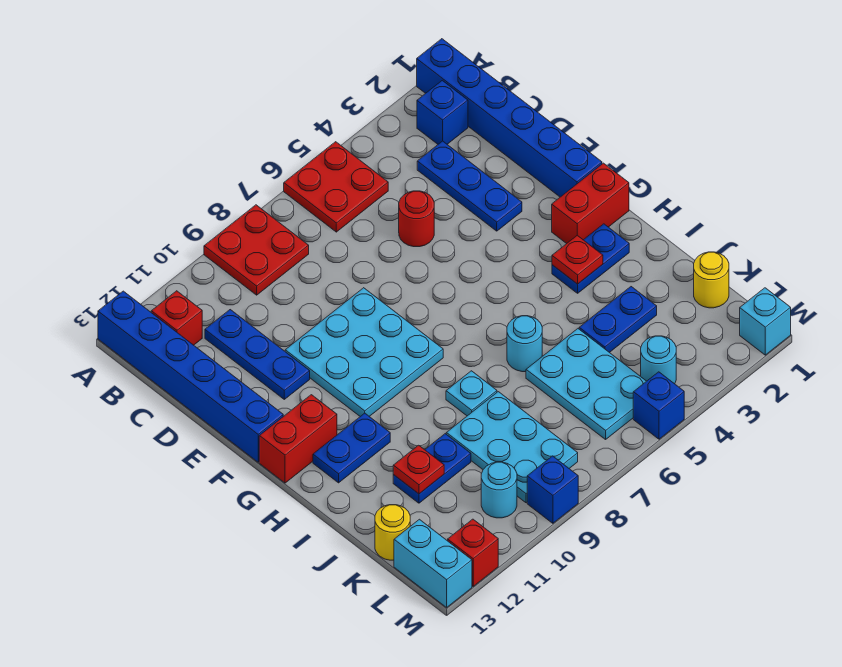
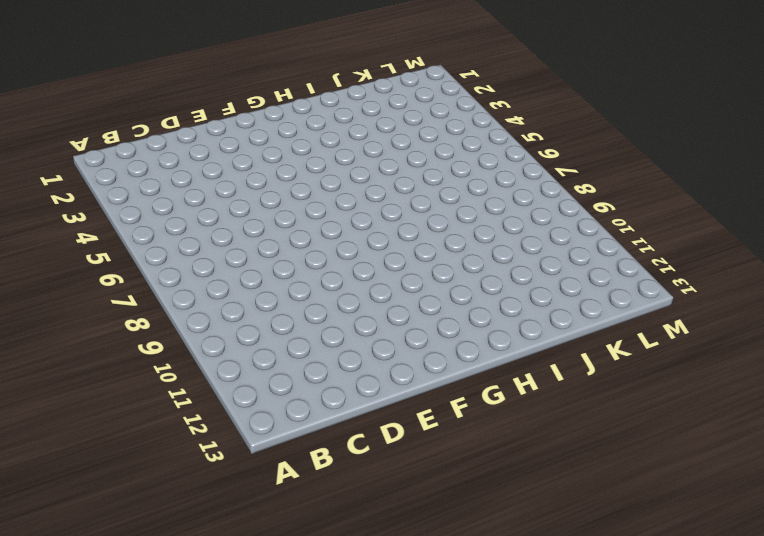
none -> blue 1x6 brick [417,39,602,197]
none -> red 2x2 plate [284,142,388,232]
none -> red 2x2 plate [204,205,309,295]
none -> blue 1x6 brick [98,291,283,462]

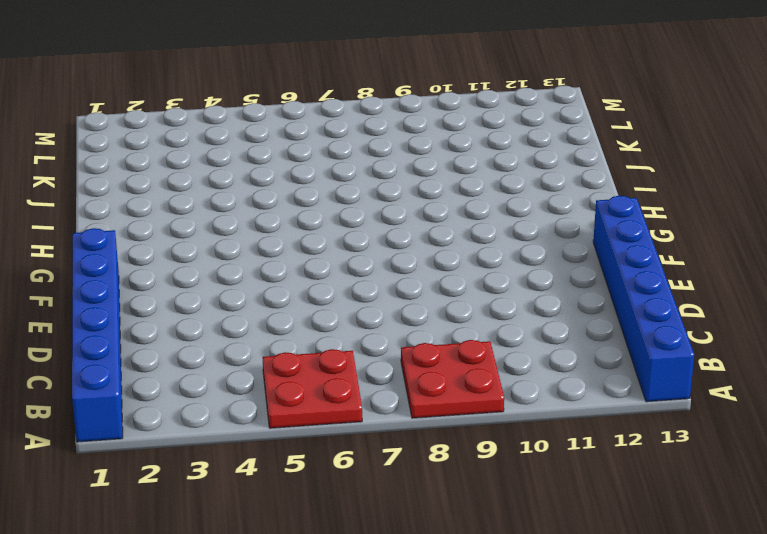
none -> blue 1x1 brick [417,80,468,144]
none -> red 1x1 brick [151,291,202,345]
none -> blue 1x3 plate [417,141,522,231]
none -> blue 1x3 plate [205,310,310,399]

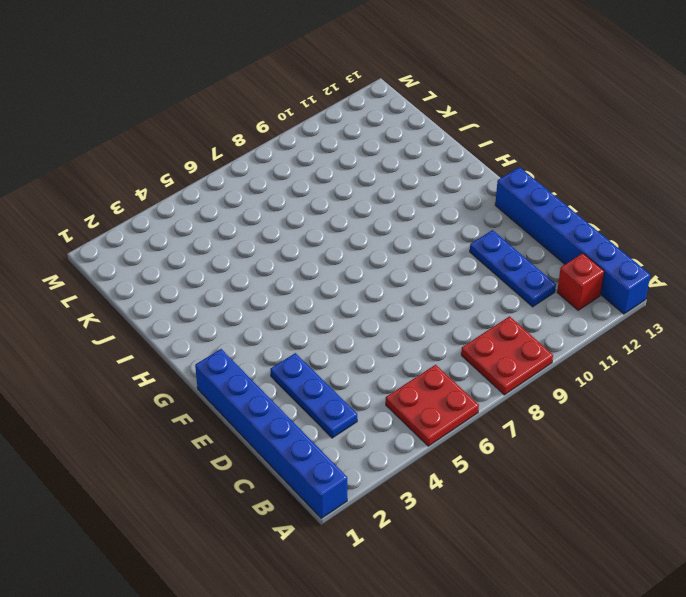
none -> blue 1x1 brick [417,80,468,144]
none -> red 1x1 round brick [399,191,434,247]
none -> cyan 3x3 plate [285,288,443,416]
none -> red 1x2 brick [552,163,629,244]

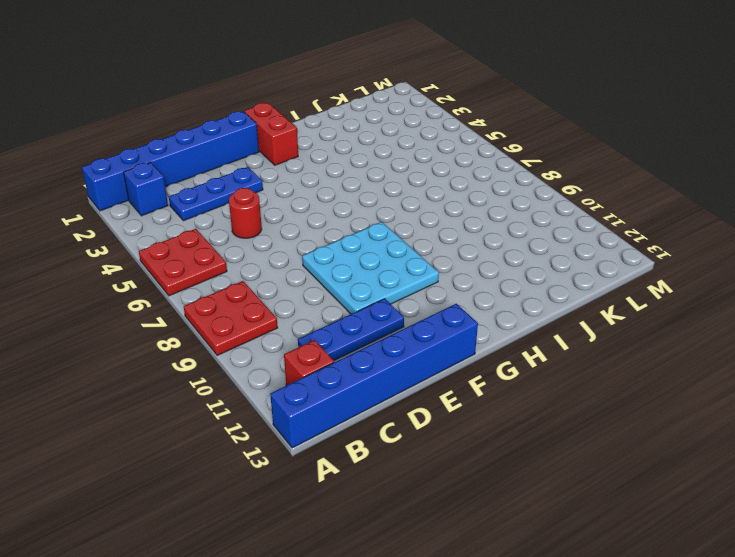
none -> red 1x2 brick [259,395,337,483]
none -> blue 1x2 plate [552,224,629,293]
none -> blue 1x2 plate [313,413,390,483]
none -> cyan 1x1 round brick [507,316,542,372]

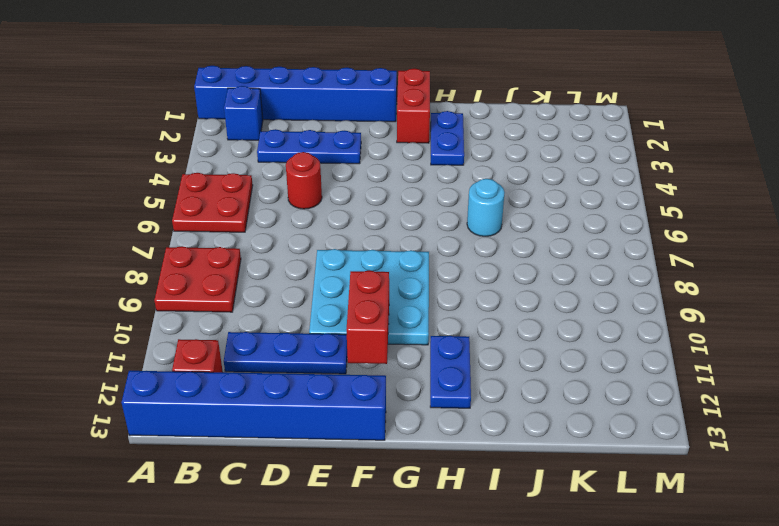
red 1x2 brick [347,270,389,364] -> red 1x2 brick moved to [259,395,337,483]
none -> cyan 1x1 plate [446,371,497,416]
none -> blue 1x2 plate [579,287,657,353]
none -> cyan 2x3 plate [526,329,646,439]
none -> cyan 2x3 plate [446,392,578,503]

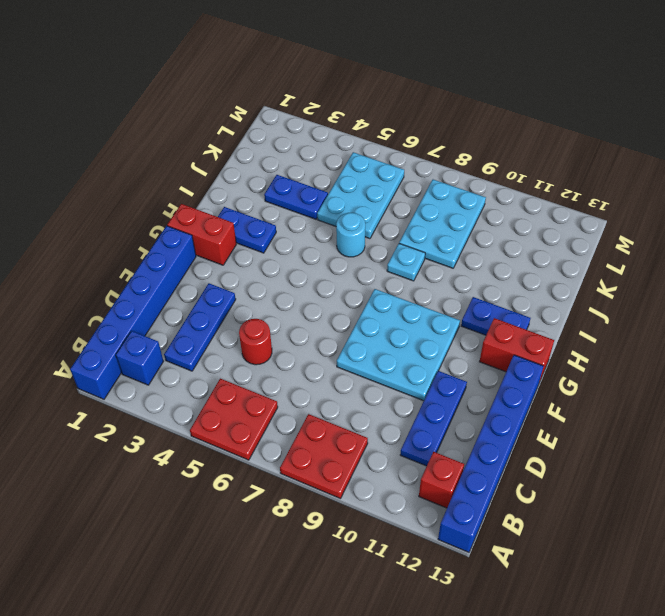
none -> blue 1x2 plate [393,434,471,503]
none -> yellow 1x1 round brick [694,252,729,308]
none -> yellow 1x1 round brick [375,505,410,560]
none -> cyan 1x1 round brick [641,336,676,384]

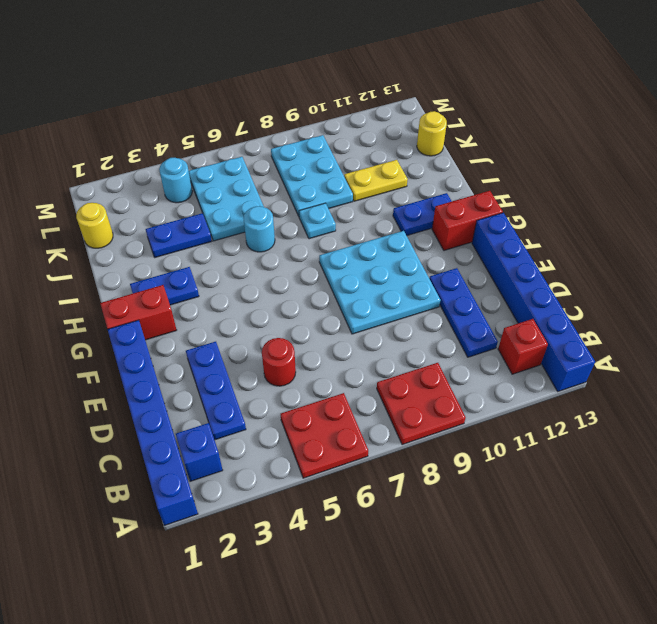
yellow 1x2 plate [344,160,408,201] -> blue 1x2 plate [393,434,471,503]
none -> cyan 1x1 round brick [481,462,517,518]
none -> cyan 1x2 brick [394,519,472,607]
none -> cyan 1x1 brick [740,288,791,355]
none -> blue 1x1 brick [633,372,684,439]

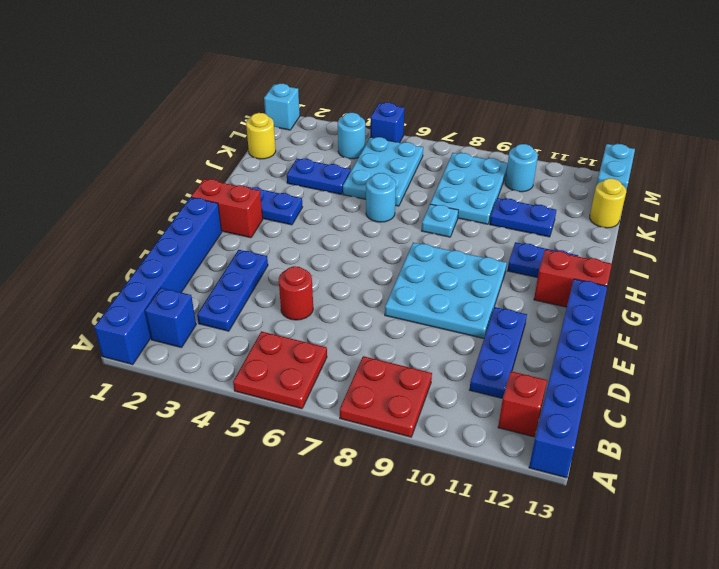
none -> blue 1x1 brick [527,456,578,523]
none -> red 1x1 brick [448,519,498,586]
none -> red 1x1 plate [552,235,603,284]
none -> red 1x1 plate [393,445,444,494]

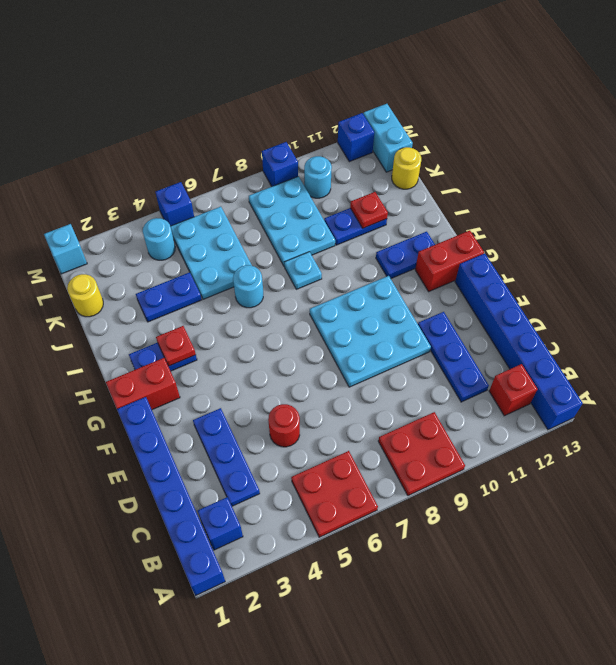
blue 1x1 brick [338,113,374,162] -> red 1x1 brick [448,519,498,586]

